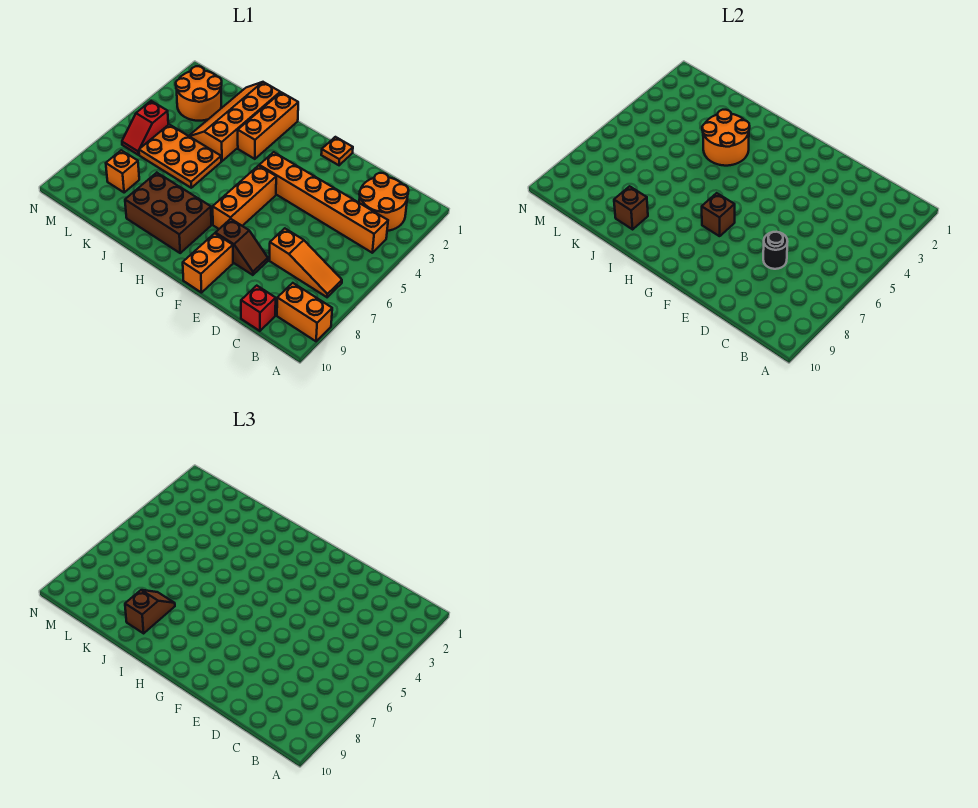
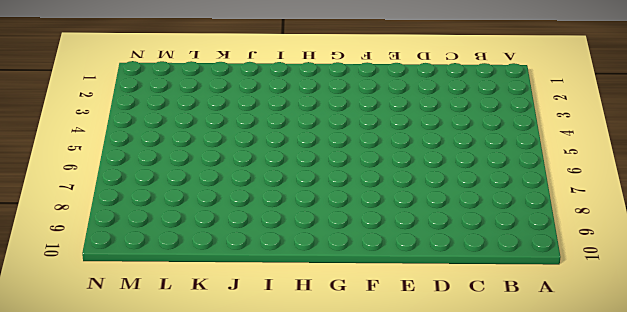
none -> orange 1x2 brick [277,283,332,341]
none -> orange 2x2 round brick [359,173,409,231]
none -> orange 1x6 brick [259,152,388,253]

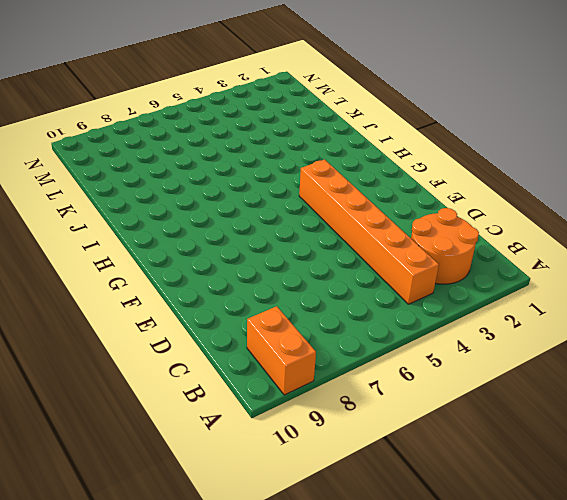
none -> orange 1x3 slope [270,228,342,297]
none -> red 1x1 brick [241,286,276,331]
none -> brown 1x2 slope [215,219,268,275]

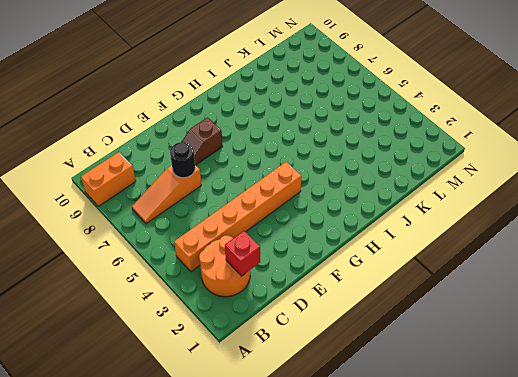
red 1x1 brick [225,231,260,276] -> red 1x1 brick moved to [241,286,276,331]
none -> orange 1x1 plate [321,137,353,165]
none -> orange 1x2 brick [183,233,233,293]
none -> orange 1x3 brick [213,166,276,229]

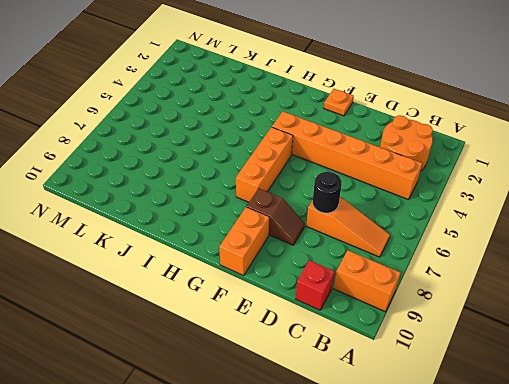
none -> brown 2x3 brick [125,173,211,253]
none -> orange 1x3 brick [238,92,298,159]
none -> orange 2x4 slope [189,82,280,161]

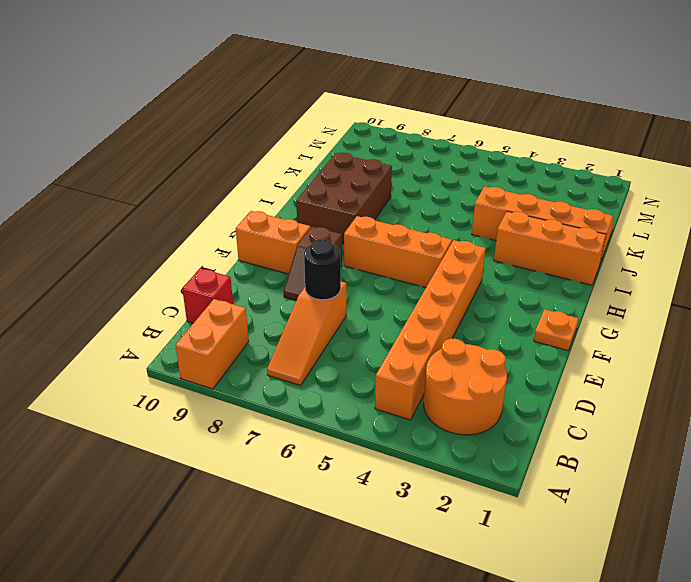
none -> orange 2x3 plate [139,125,221,188]
none -> orange 2x2 round brick [176,66,222,121]
none -> orange 1x1 brick [106,150,139,193]

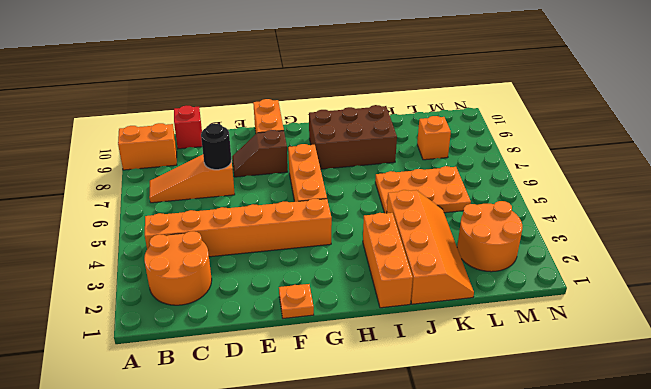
none -> red 1x2 slope [122,101,168,155]
none -> brown 1x1 brick [702,193,735,236]
none -> orange 2x2 round brick [702,110,750,166]

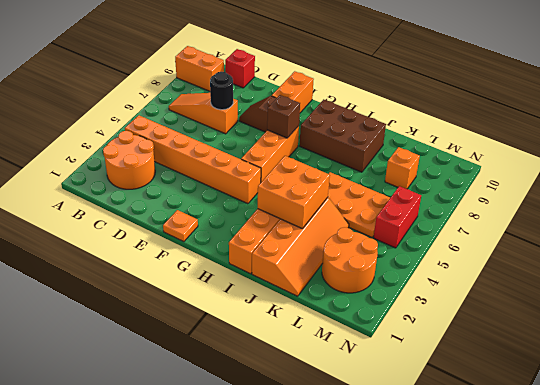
orange 2x2 brick [258,156,330,229] -> orange 2x2 round brick [702,110,750,166]
red 1x2 brick [374,186,421,248] -> red 1x2 slope [122,101,168,155]
none -> brown 1x1 brick [614,186,648,229]
none -> brown 1x2 slope [125,590,175,633]

